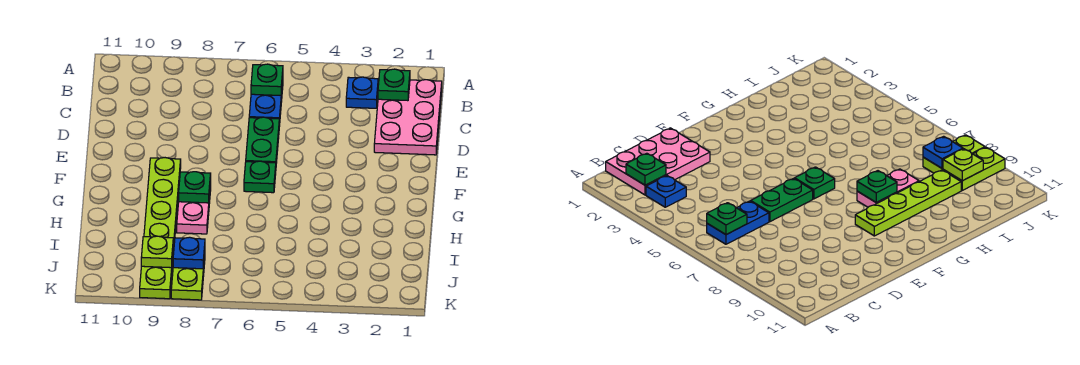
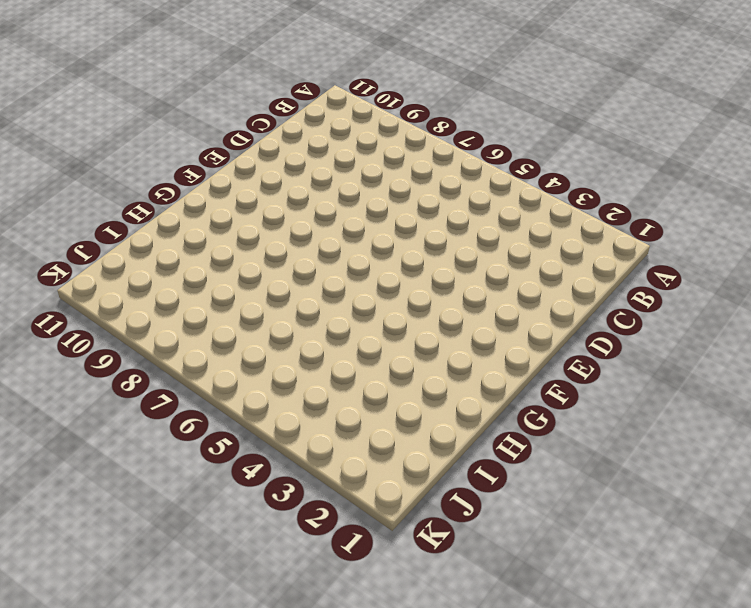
none -> pink 2x3 plate [374,80,442,155]
none -> blue 1x1 plate [346,77,378,108]
none -> blue 1x2 plate [249,81,283,126]

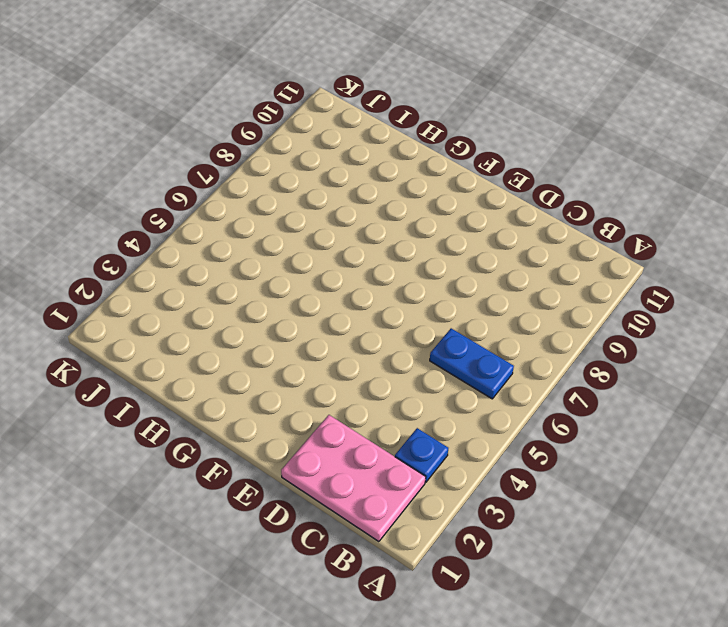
none -> green 1x2 plate [246,117,279,163]
none -> green 1x1 plate [244,161,276,193]
none -> lime 1x4 plate [144,158,181,254]

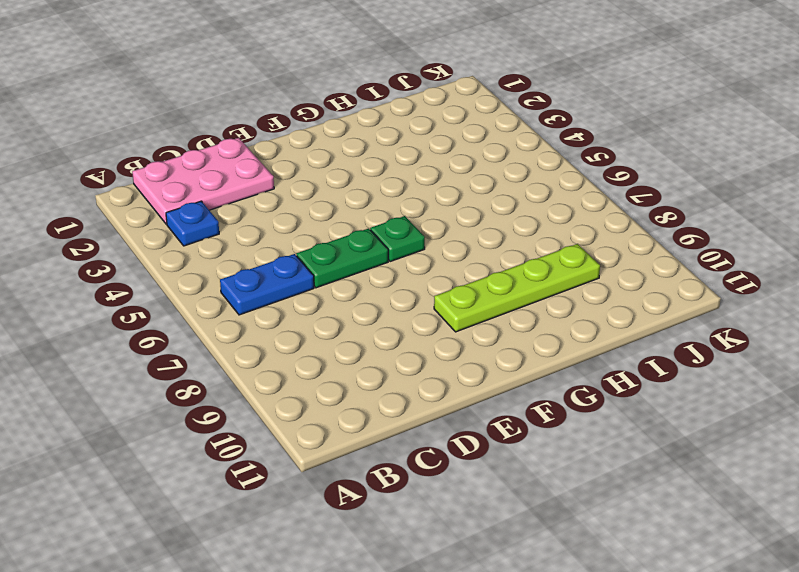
none -> pink 1x2 plate [177,183,211,234]
none -> lime 1x2 plate [171,255,205,300]
none -> lime 1x2 plate [140,257,173,299]

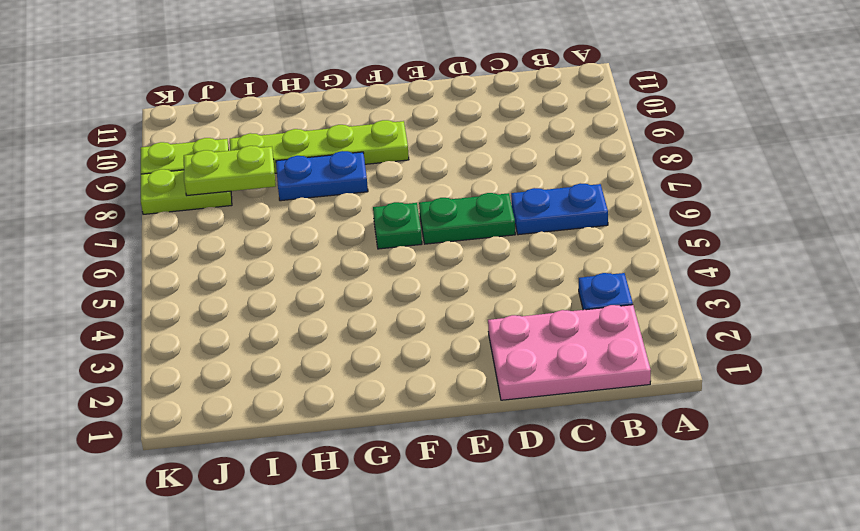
blue 1x2 plate [276,151,368,201] -> pink 1x2 plate [177,183,211,234]
lime 1x2 plate [184,146,276,195] -> blue 1x1 plate [173,237,205,269]
none -> green 1x1 plate [378,69,410,101]
none -> green 1x1 plate [251,64,283,96]
none -> green 1x1 plate [179,172,211,203]

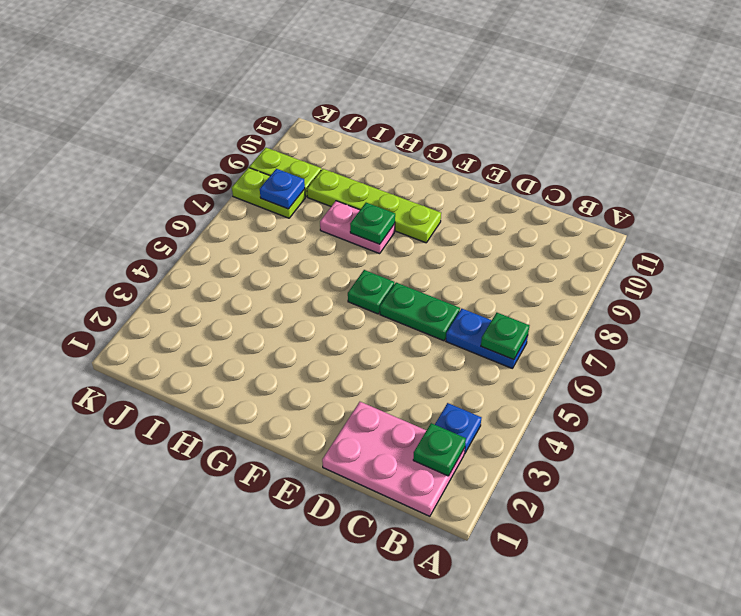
none -> lime 1x1 plate [141,236,173,268]

